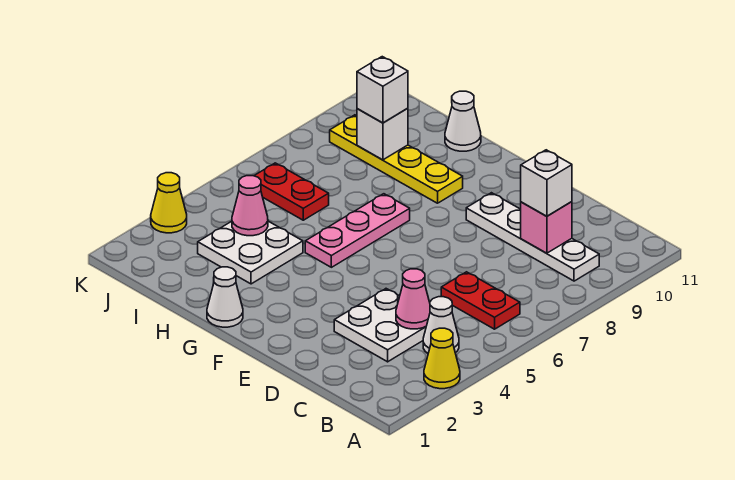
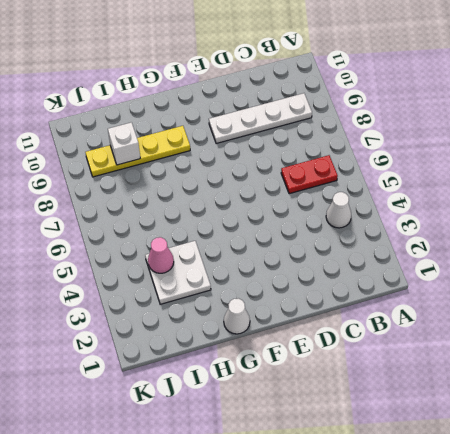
none -> yellow 1x1 cone [424,328,460,389]
none -> white 2x2 plate [334,289,426,362]
none -> pink 1x3 plate [305,194,410,267]

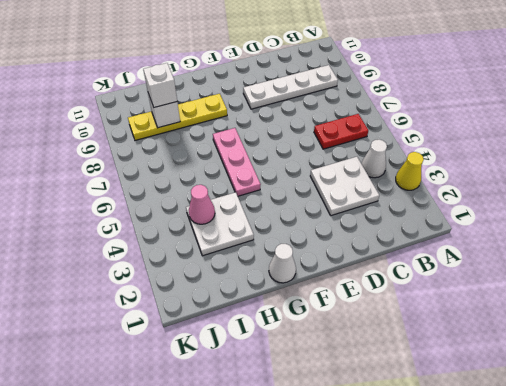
none -> white 1x1 cone [445,91,481,151]
none -> red 1x2 plate [254,163,329,220]
none -> yellow 1x1 cone [151,173,187,233]

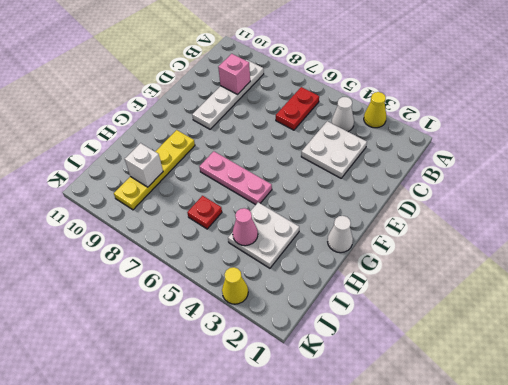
red 1x1 plate [187,196,222,229] -> red 1x2 plate [254,163,329,220]
none -> white 1x1 cone [445,91,481,151]
none -> pink 1x1 cone [396,269,430,329]
none -> white 1x1 brick [521,150,572,216]

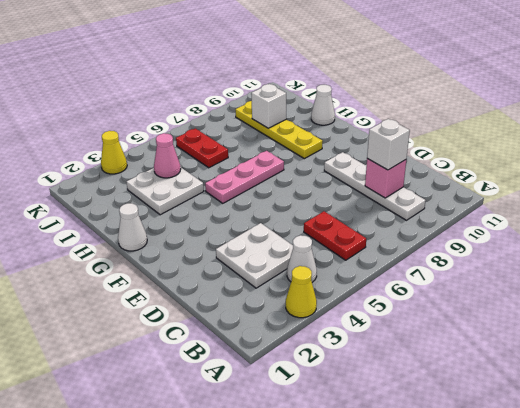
none -> pink 1x1 cone [396,269,430,329]
none -> white 1x1 brick [357,57,408,123]

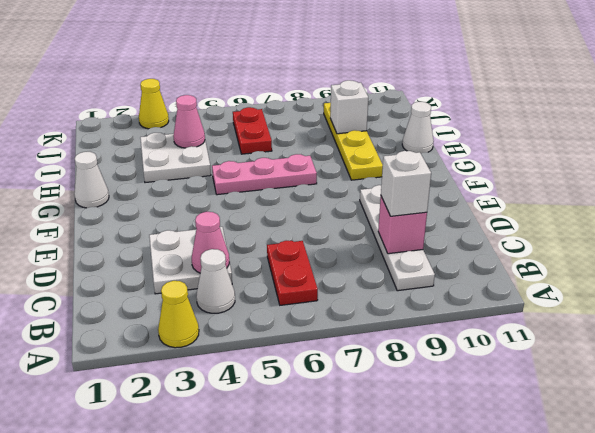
none -> white 1x1 brick [357,57,408,123]

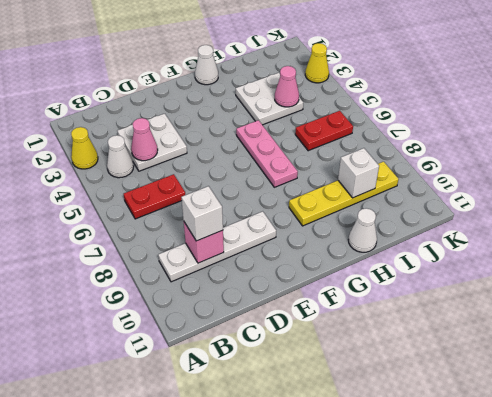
none -> white 1x1 brick [357,57,408,123]

